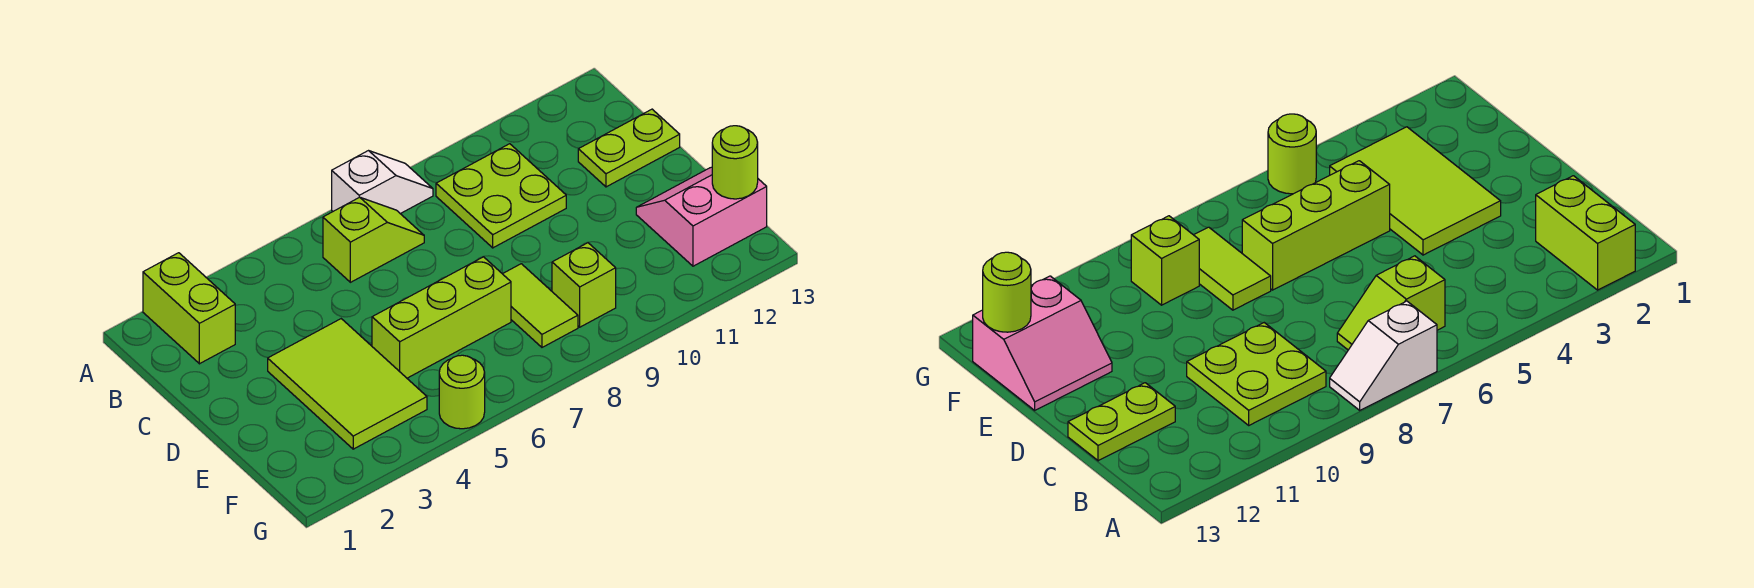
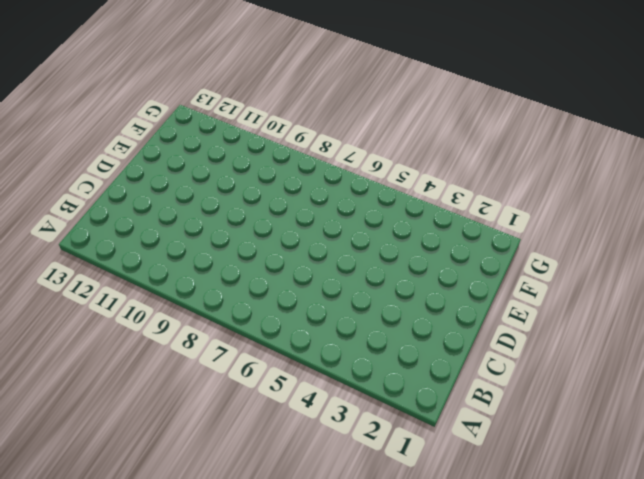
none -> lime 1x2 brick [143,253,235,364]
none -> white 1x2 slope [332,151,433,214]
none -> lime 1x2 slope [323,197,424,282]

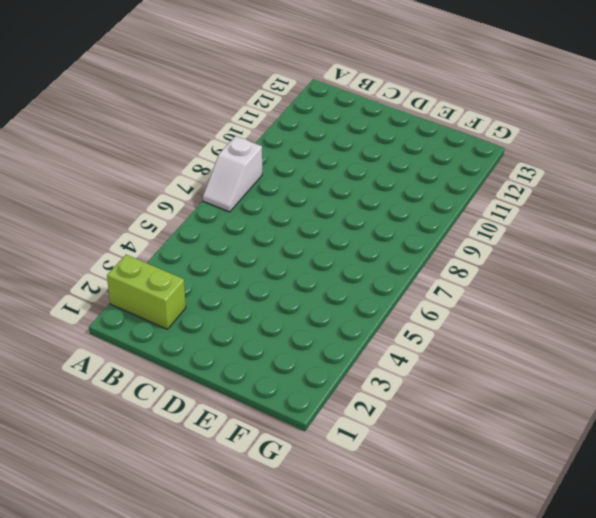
white 1x2 slope [203,136,262,212] -> white 1x2 slope turned to [332,151,433,214]
none -> lime 1x2 slope [323,197,424,282]
none -> lime 2x2 plate [436,144,566,248]
none -> lime 1x2 plate [578,109,680,187]

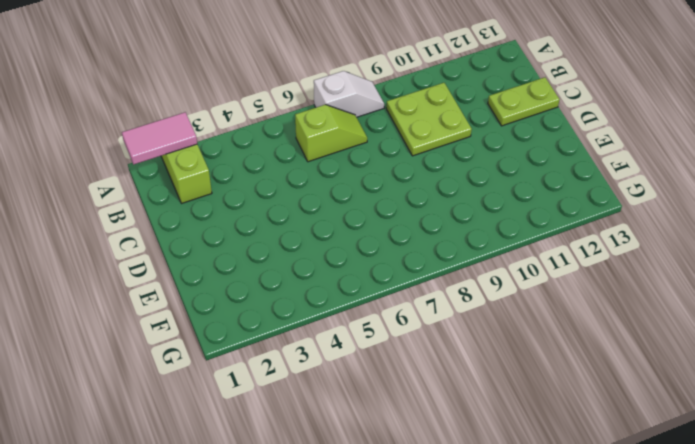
pink 1x2 tile [122,112,197,165] -> none
none -> lime 2x3 tile [268,319,427,449]
none -> lime 1x3 brick [372,257,511,378]
none -> lime 1x2 tile [503,264,578,347]

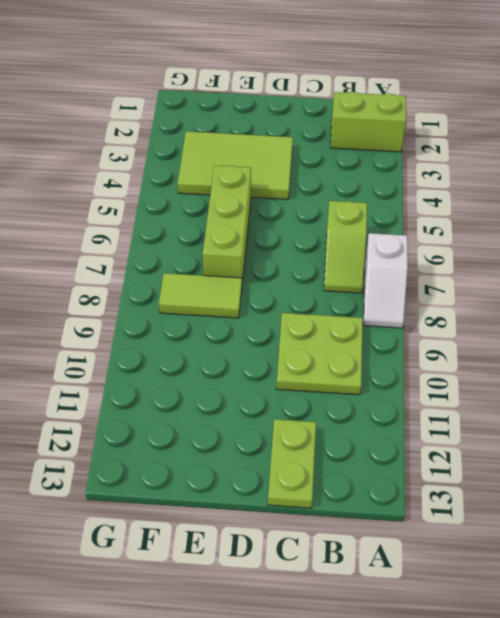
none -> pink 2x2 slope [636,167,767,266]
none -> lime 1x1 brick [552,243,616,327]
none -> lime 1x1 round brick [439,355,485,429]

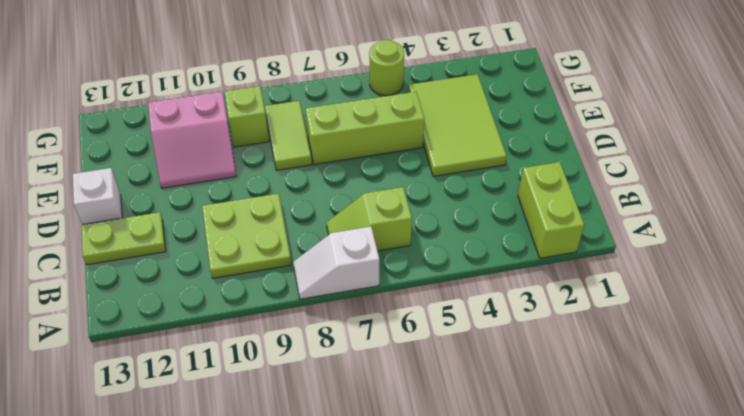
white 1x1 brick [73,168,122,225] -> none
pink 2x2 slope [148,92,236,188] -> pink 2x2 slope moved to [636,167,767,266]
none -> lime 1x1 round brick [712,126,758,199]

